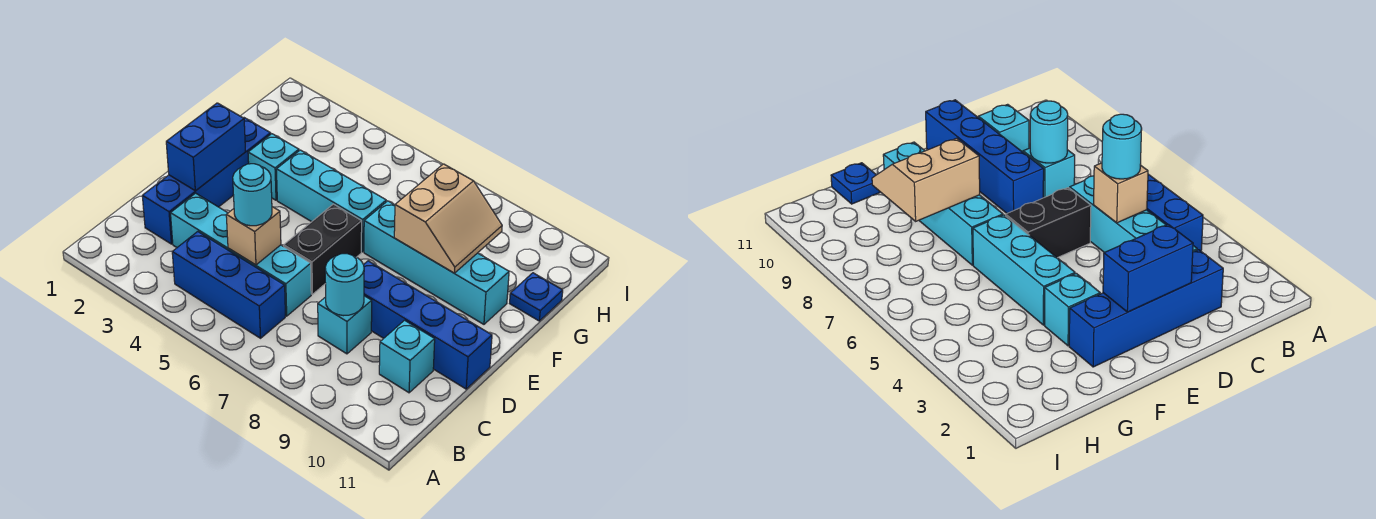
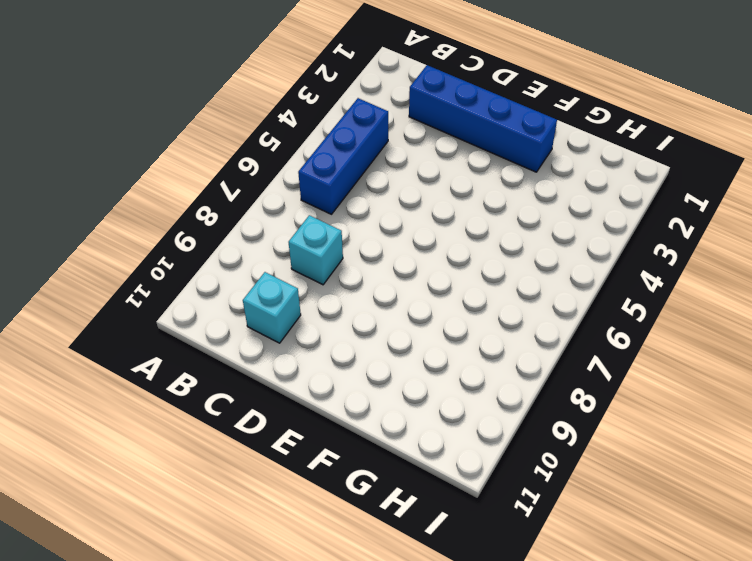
none -> cyan 1x4 brick [171,193,311,316]
none -> black 1x2 brick [284,204,362,294]
none -> blue 1x4 brick [364,261,492,389]

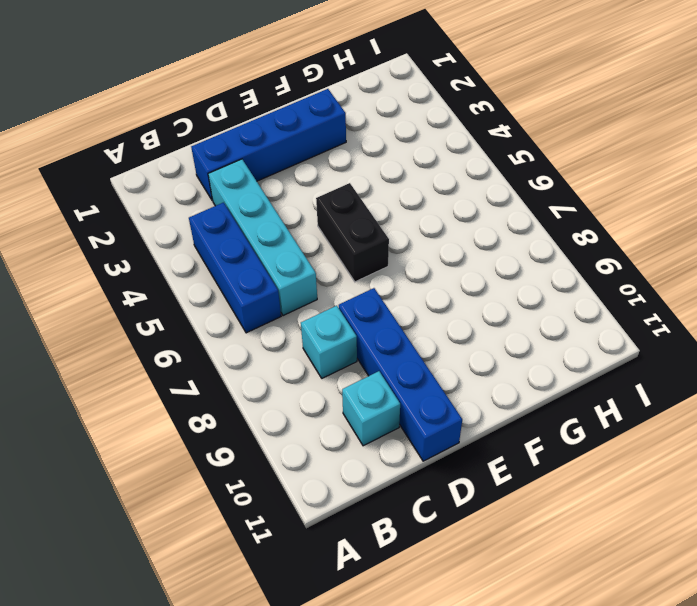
black 1x2 brick [316,183,389,282] -> black 1x2 brick turned to [284,204,362,294]
none -> cyan 1x1 brick [248,134,299,200]
none -> cyan 1x3 brick [277,150,386,252]
none -> cyan 1x4 brick [364,201,509,324]

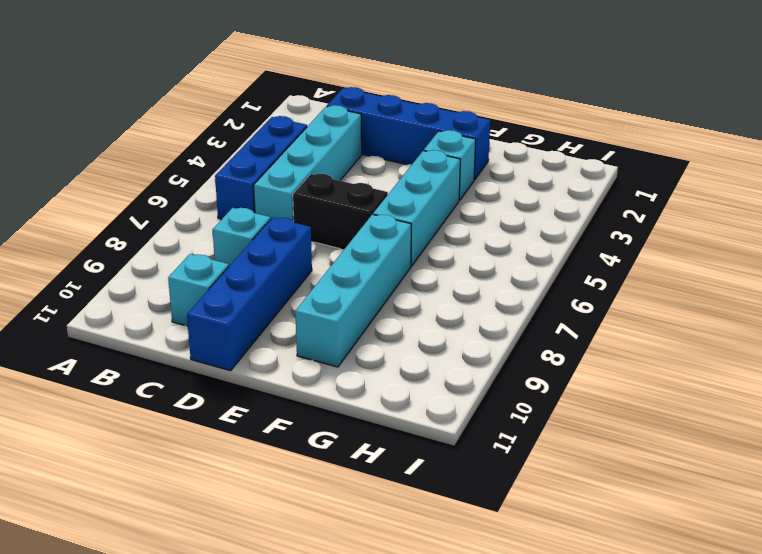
none -> blue 1x1 plate [510,273,563,321]
none -> tan 1x1 brick [226,207,281,265]
none -> cyan 1x1 round brick [325,254,364,316]

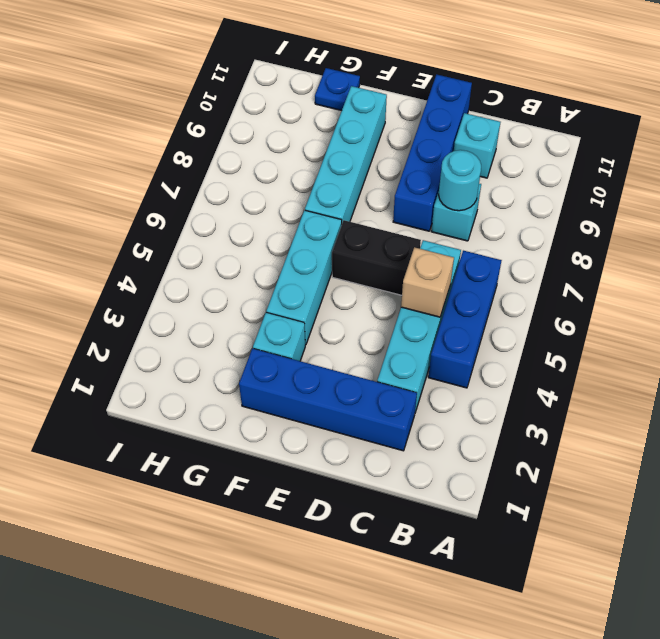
none -> blue 1x2 brick [166,103,246,191]
none -> tan 2x2 slope [394,164,502,273]
none -> cyan 1x1 round brick [233,164,272,226]

